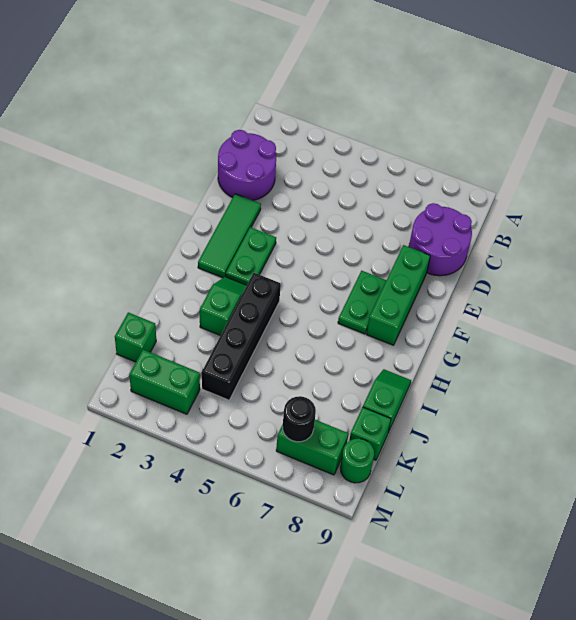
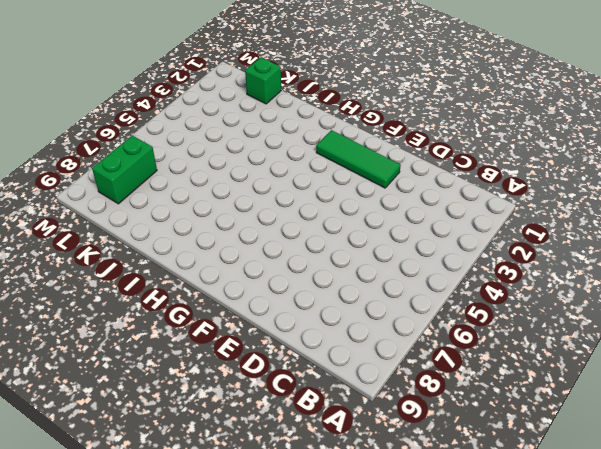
none -> purple 2x2 round brick [218,130,276,200]
none -> purple 2x2 round brick [409,203,472,276]
none -> green 1x3 brick [366,245,430,345]

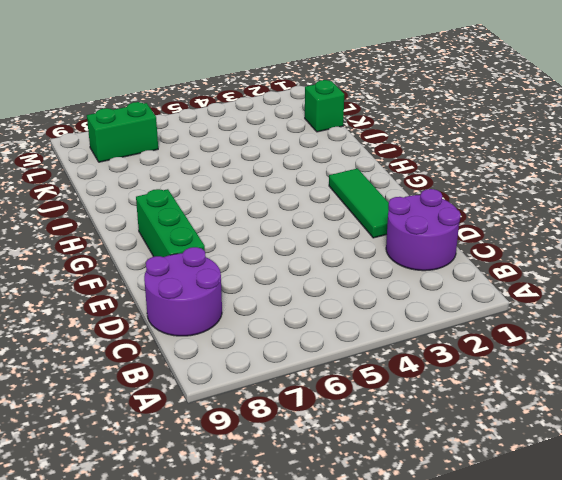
none -> green 1x2 plate [226,227,276,285]
none -> green 1x2 plate [338,271,386,334]
none -> green 1x2 slope [200,277,247,336]

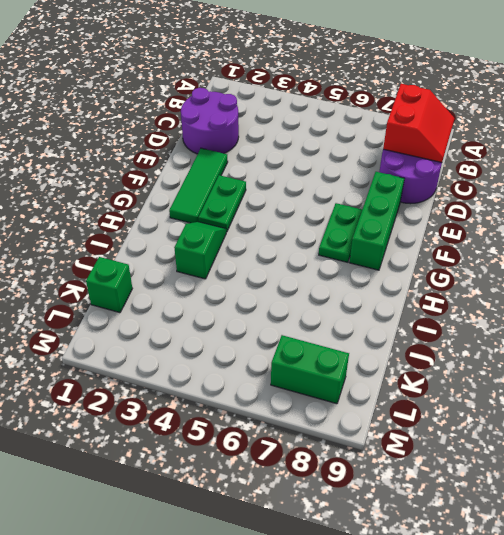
red 2x2 slope [383,84,454,162] -> none
none -> black 1x4 brick [202,273,281,400]
none -> green 1x2 slope [363,369,411,433]
none -> green 1x1 brick [349,407,391,460]

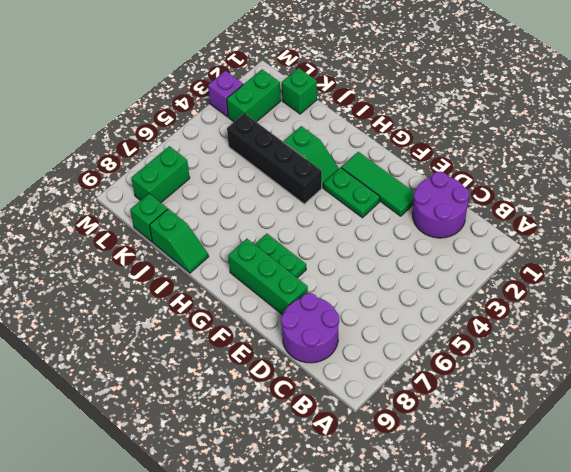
purple 1x1 brick [208,71,243,117] -> none
none -> green 1x1 round brick [340,439,374,483]
none -> black 1x1 round brick [283,396,316,442]

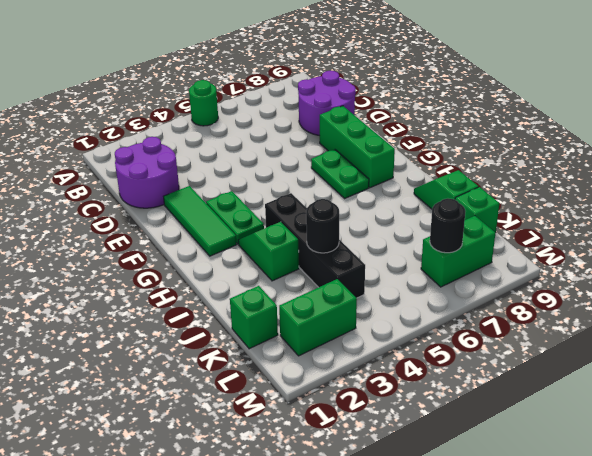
green 1x1 round brick [189,80,218,126] -> green 1x1 round brick moved to [340,439,374,483]
black 1x1 round brick [306,199,339,253] -> none

